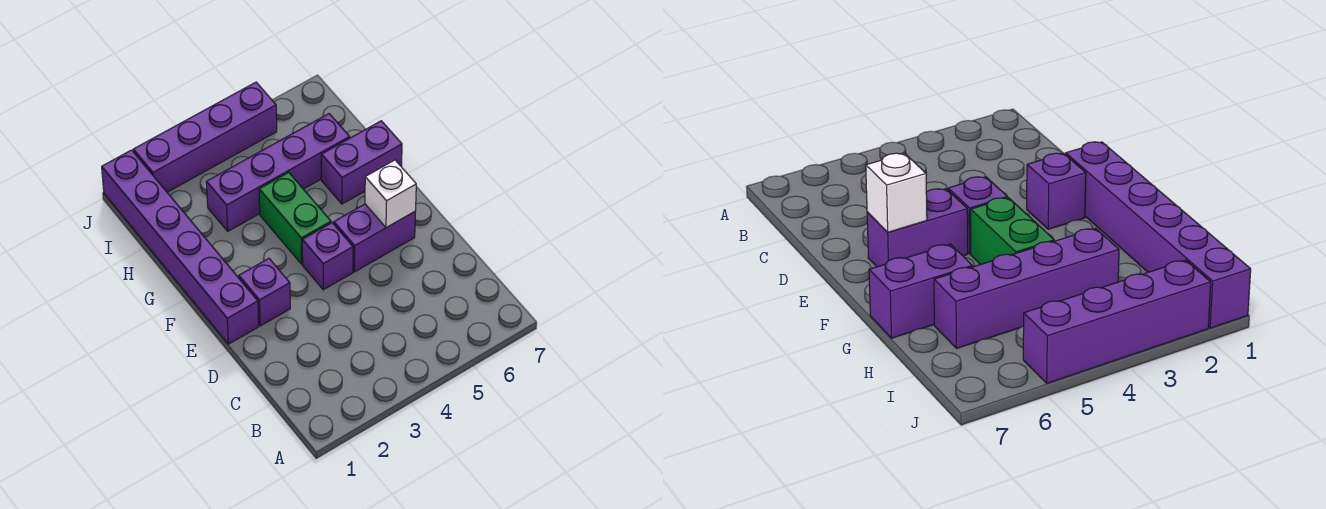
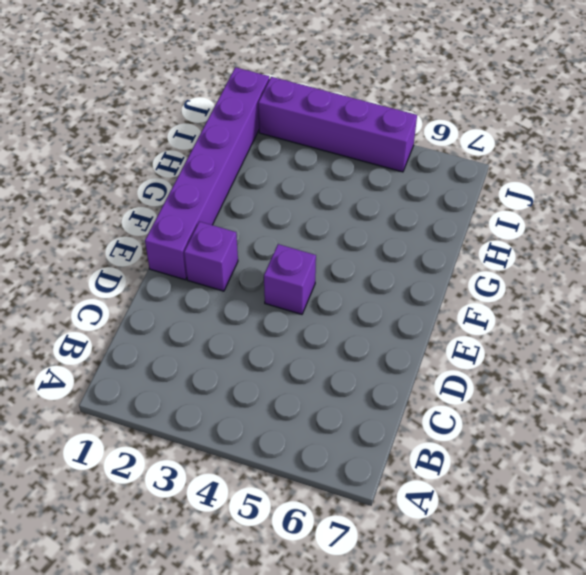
none -> purple 1x2 brick [334,204,416,272]
none -> green 1x2 brick [259,172,331,264]

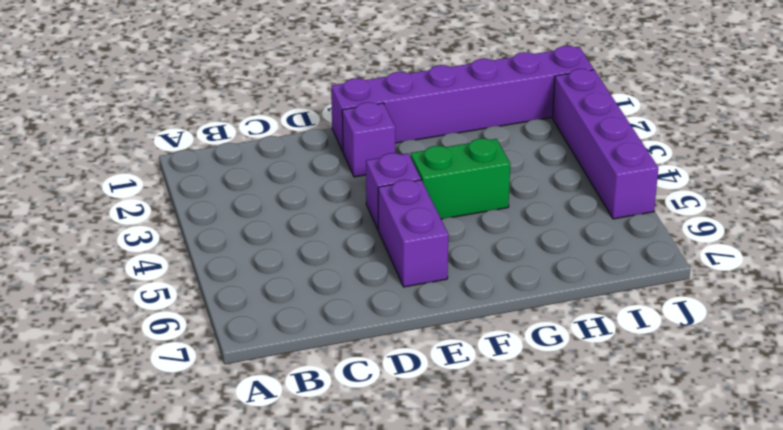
none -> purple 1x2 brick [321,121,402,204]
none -> purple 1x4 brick [206,114,350,231]

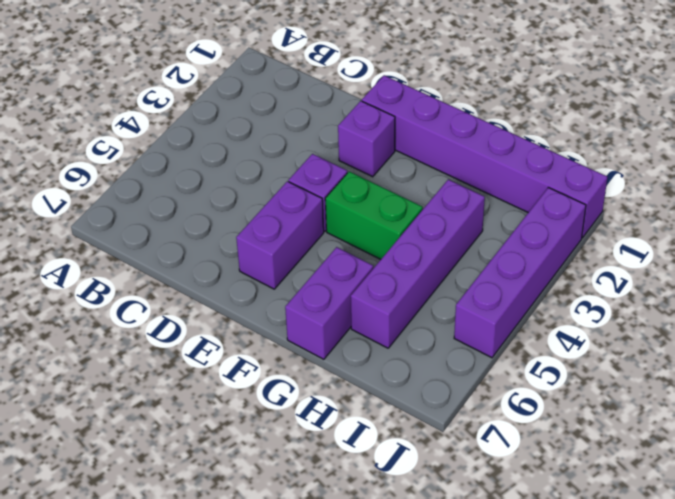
none -> white 1x1 brick [365,160,416,228]

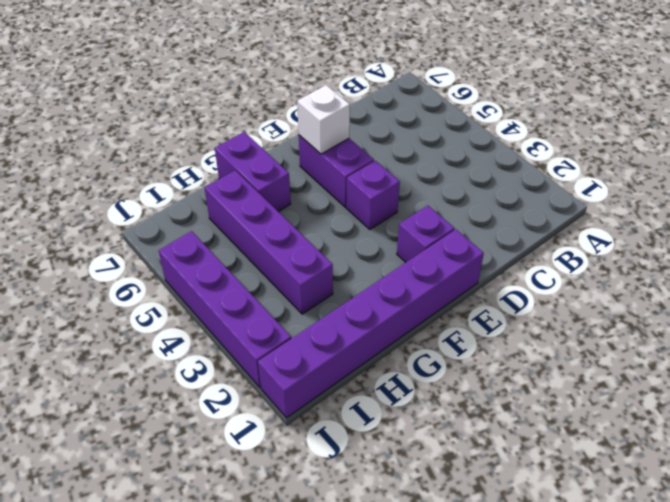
none -> green 1x2 brick [259,172,331,264]

